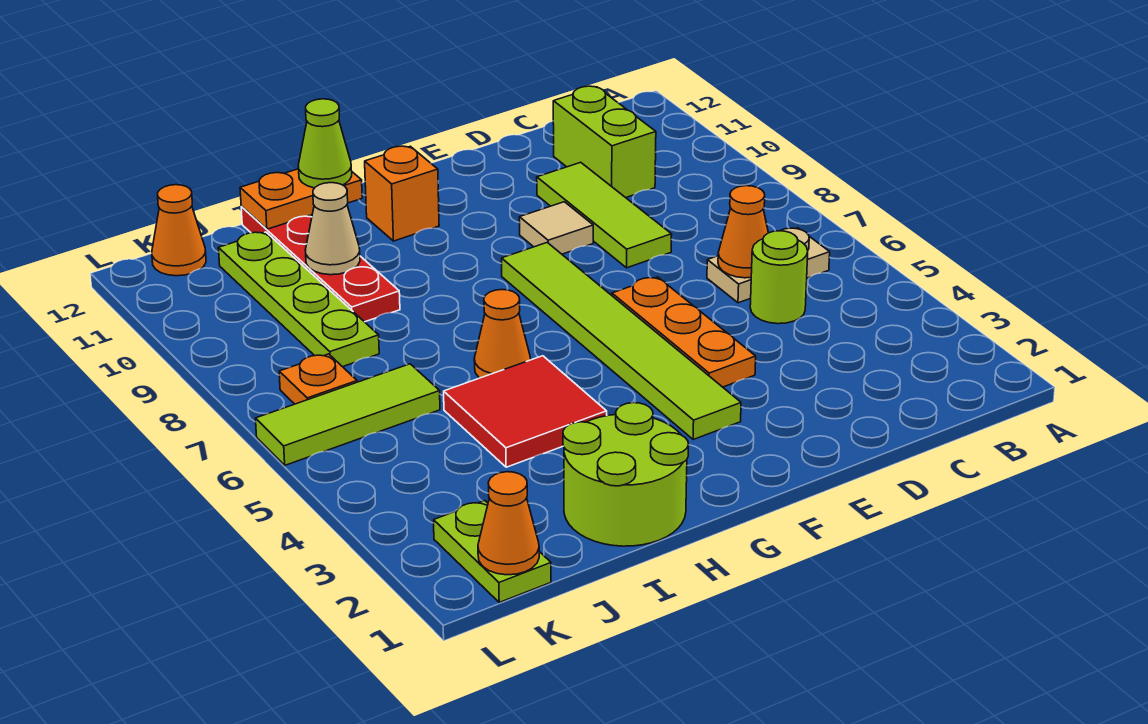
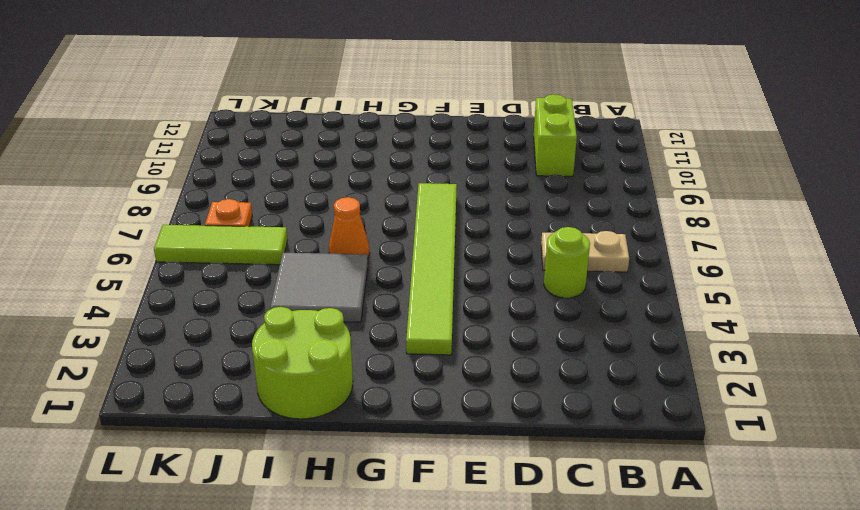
grey 2x2 tile [270,253,368,322] -> red 2x2 tile [444,356,607,467]
none -> lime 1x3 tile [537,162,672,268]
none -> orange 1x3 plate [612,277,756,387]
none -> tan 1x1 tile [519,202,593,254]

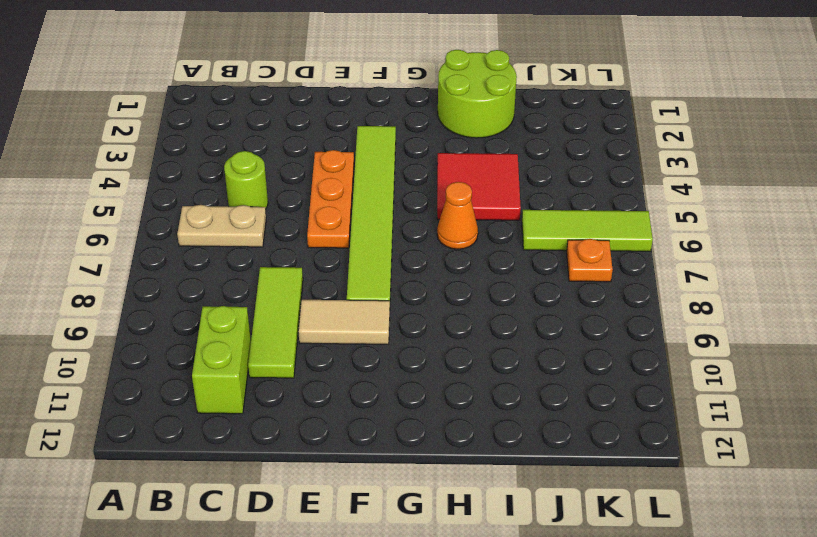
tan 1x2 tile [298,300,390,344] -> tan 1x1 tile [519,202,593,254]
none -> orange 1x1 brick [365,146,439,241]
none -> red 1x4 plate [241,206,400,322]
none -> lime 1x4 plate [218,232,379,367]

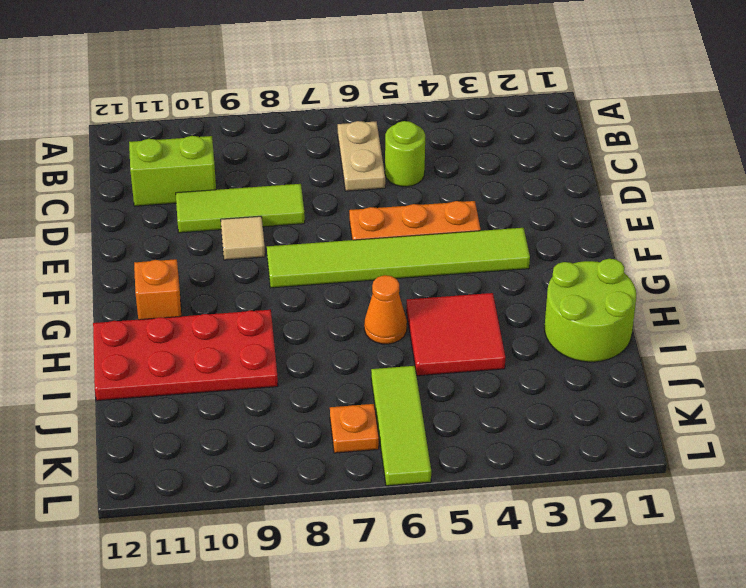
red 2x4 plate [93,310,278,401] -> red 1x4 plate [241,206,400,322]
none -> lime 1x4 plate [218,232,379,367]
none -> lime 1x2 plate [434,501,551,602]
none -> orange 1x1 cone [152,185,206,276]

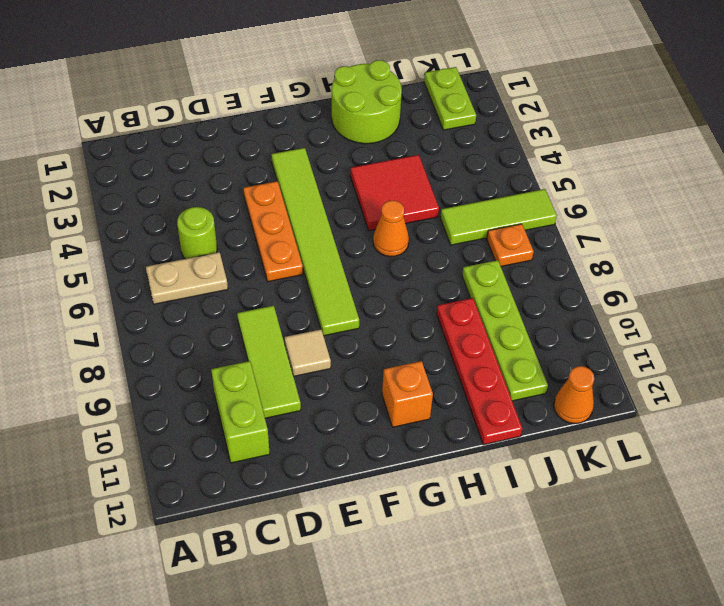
none -> orange 1x1 cone [718,186,768,278]
none -> orange 1x2 plate [240,169,362,229]
none -> tan 1x1 cone [305,183,360,275]

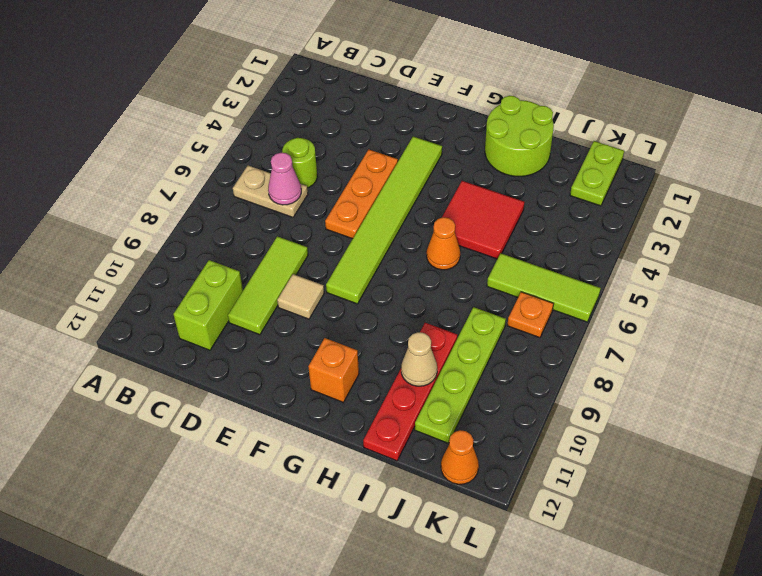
pink 1x1 cone [268,153,301,205] -> orange 1x1 cone [718,186,768,278]
none -> orange 1x2 plate [240,169,362,229]
none -> orange 1x1 cone [478,472,539,575]
none -> lime 1x1 cone [298,99,352,188]

